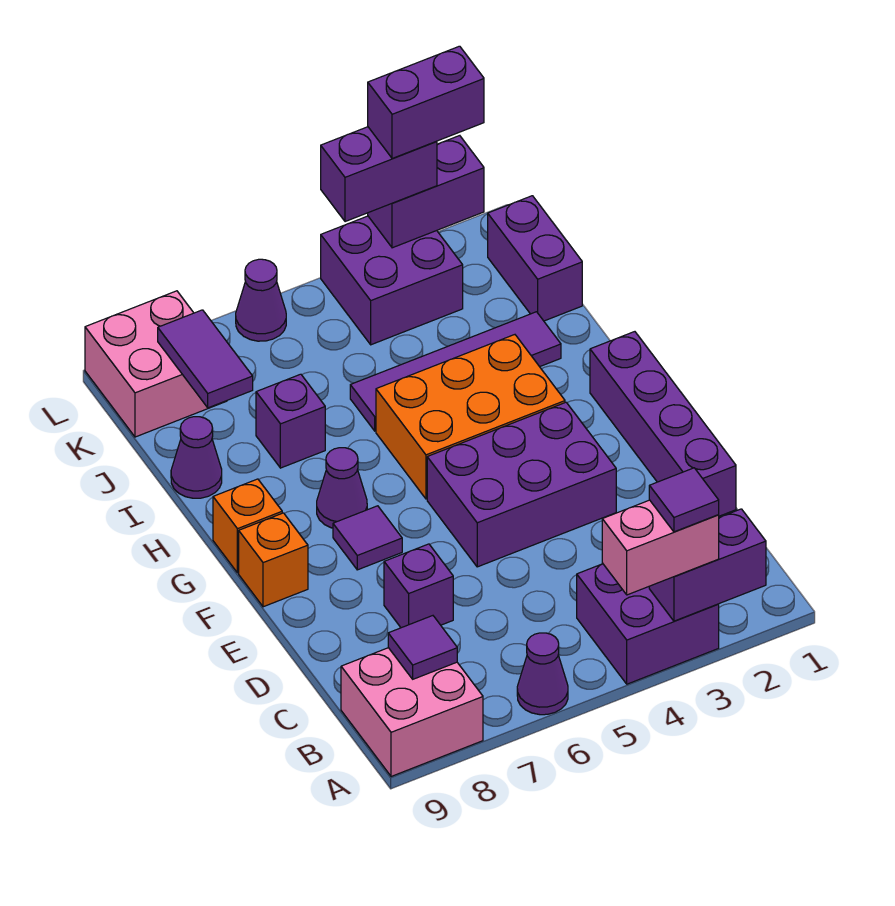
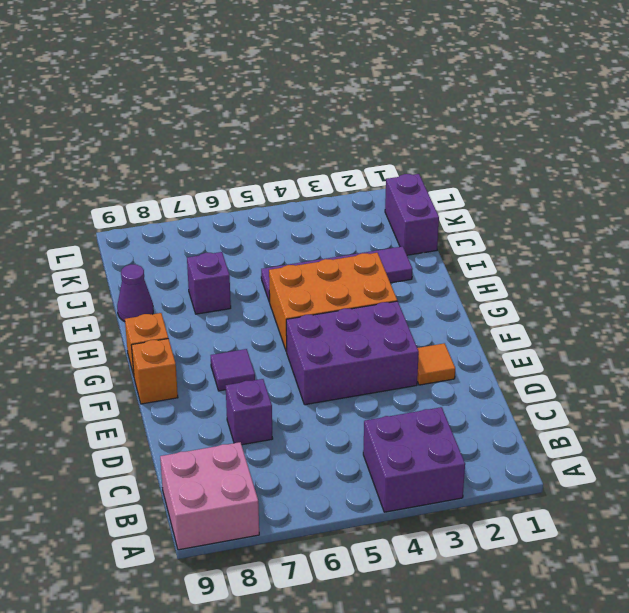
orange 1x1 tile [417,343,455,385] -> none
none -> purple 1x1 cone [517,633,568,715]
none -> purple 1x4 brick [590,332,736,516]
none -> purple 1x1 cone [317,448,367,528]

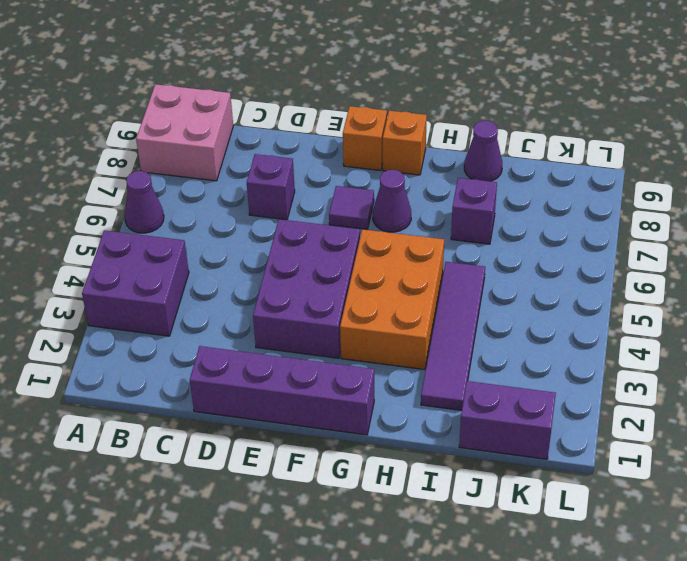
none -> purple 2x2 brick [321,216,463,345]
none -> pink 2x2 brick [85,291,226,437]
none -> purple 1x1 cone [236,259,286,341]

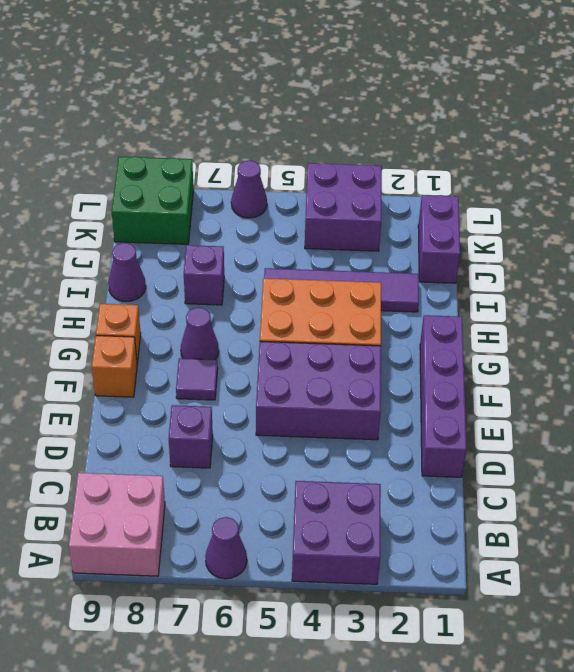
green 2x2 brick [112,156,194,244] -> pink 2x2 brick [85,291,226,437]
none -> purple 1x2 brick [649,509,766,621]
none -> purple 1x1 tile [388,616,457,679]
none -> purple 1x2 tile [158,310,253,408]

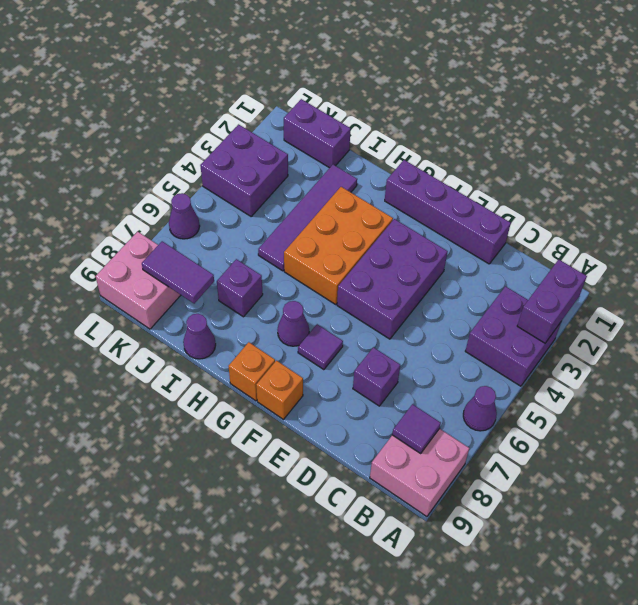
none -> purple 1x2 brick [368,136,484,248]
none -> pink 1x2 brick [602,500,719,595]
none -> purple 1x2 brick [321,127,437,222]

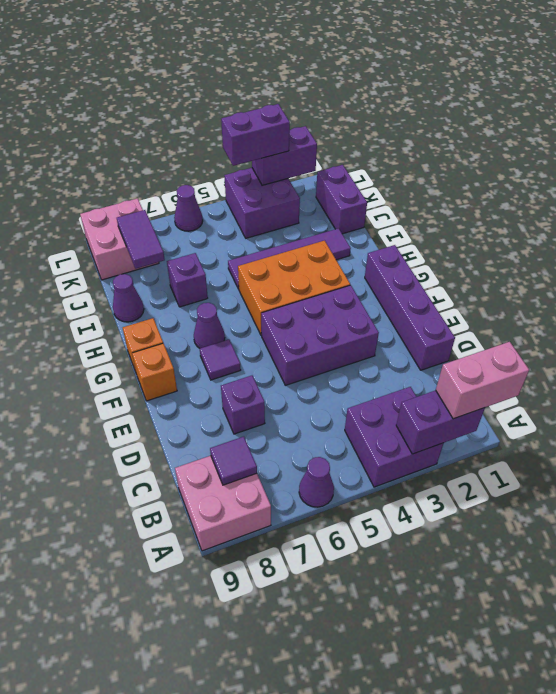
pink 1x2 brick [436,342,529,419] -> pink 1x2 brick moved to [602,500,719,595]
none -> purple 1x1 tile [649,468,719,532]
none -> purple 1x2 brick [368,46,484,159]

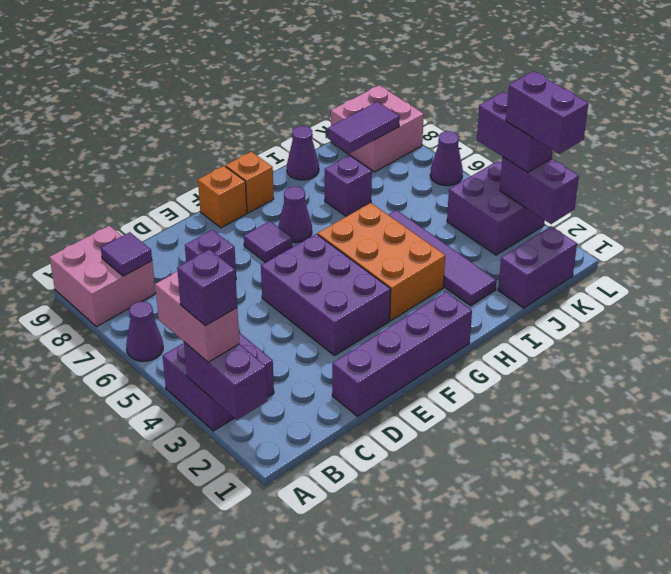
purple 1x1 brick [177,249,237,326] -> purple 1x1 tile [649,468,719,532]

